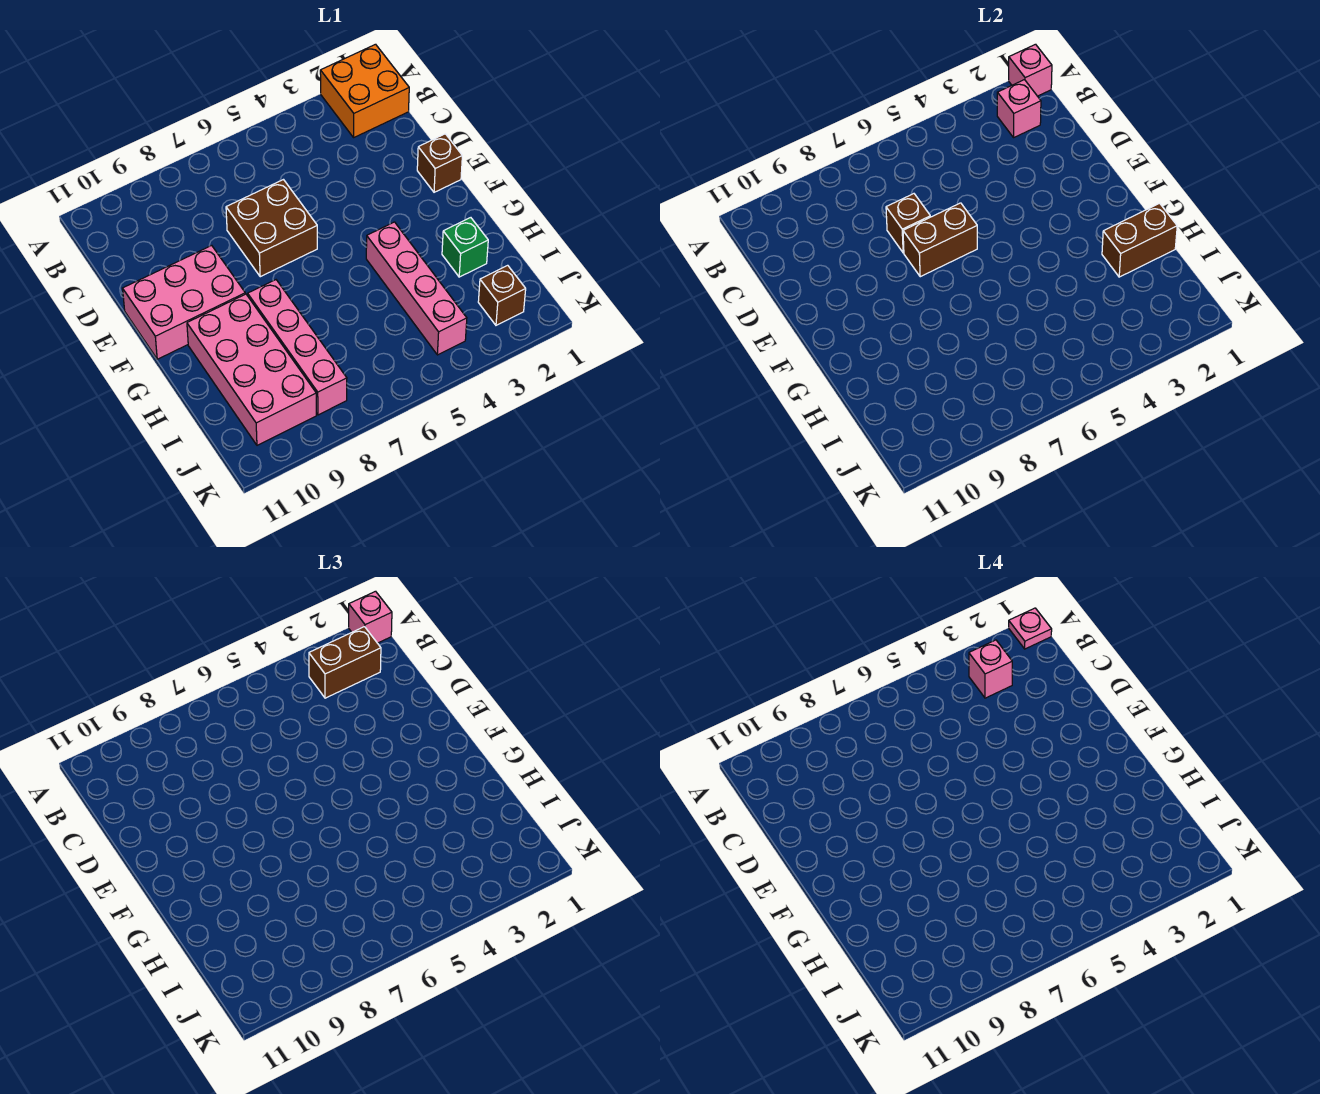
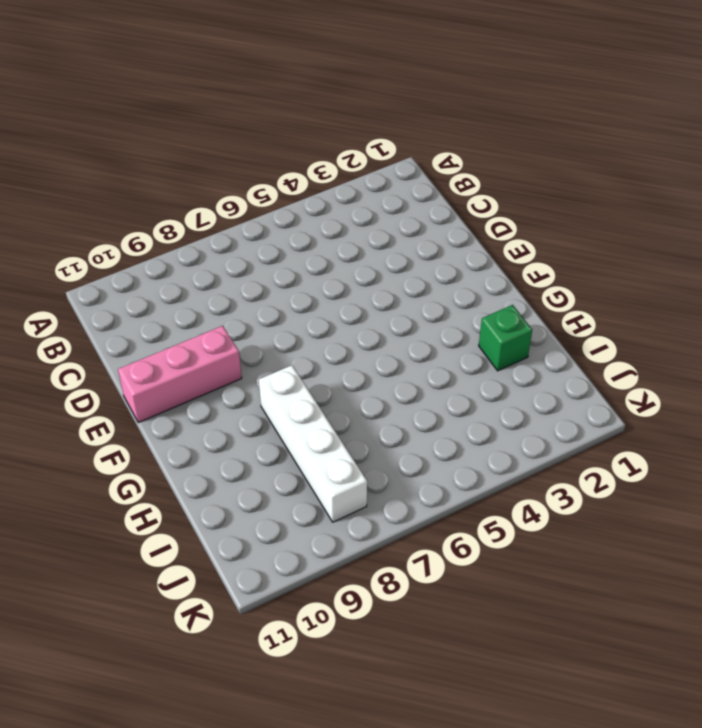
pink 1x3 brick [118,326,242,423] -> pink 2x3 brick [123,246,245,359]
white 1x4 brick [259,365,367,522] -> pink 1x4 brick [248,280,347,415]
none -> orange 2x2 brick [320,44,409,137]
none -> brown 2x2 brick [226,180,317,277]
none -> brown 1x1 brick [417,134,462,192]

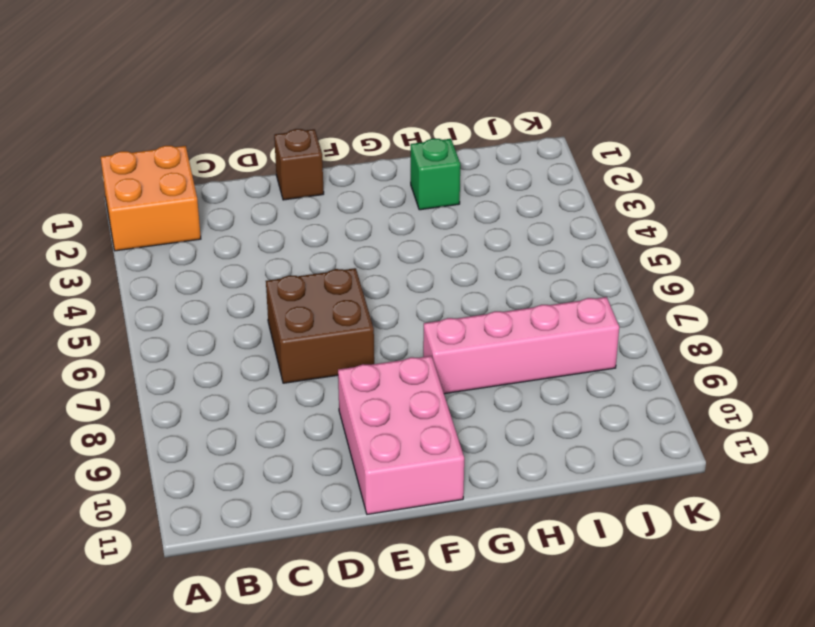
none -> pink 1x4 brick [366,222,467,355]
none -> pink 2x4 brick [187,294,316,445]
none -> brown 1x1 brick [478,265,526,325]

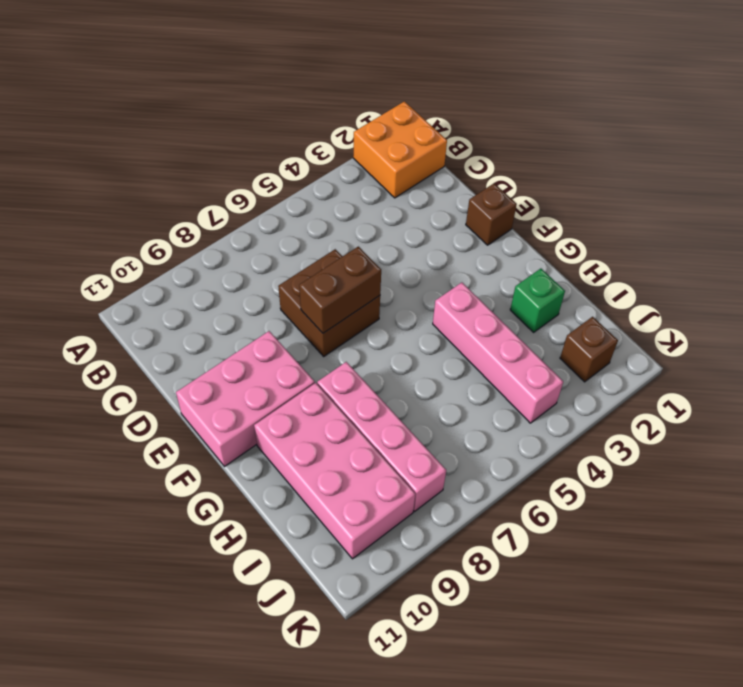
none -> pink 1x1 brick [1009,44,1052,96]
none -> pink 1x1 brick [997,80,1041,137]
none -> brown 1x1 brick [886,194,930,253]

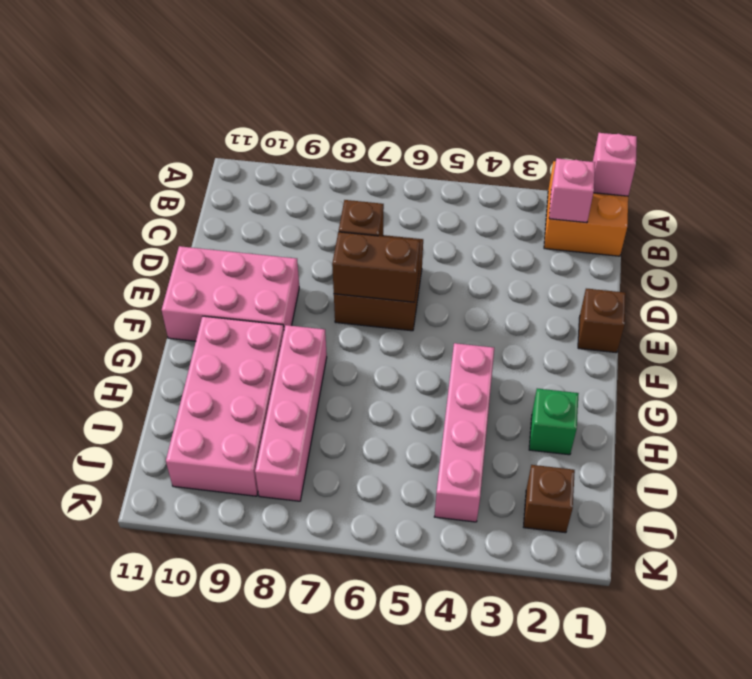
none -> brown 1x2 brick [1102,203,1177,277]
none -> pink 1x1 brick [349,591,392,643]
none -> brown 1x2 brick [309,627,381,698]

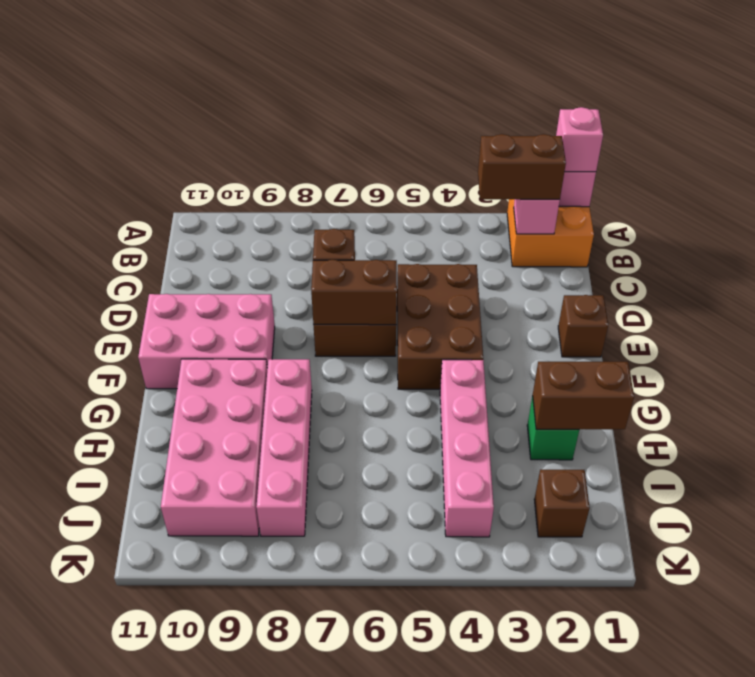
brown 2x3 brick [397,264,483,389] -> none
none -> pink 1x1 plate [1009,608,1052,649]
none -> pink 1x1 brick [969,640,1012,698]

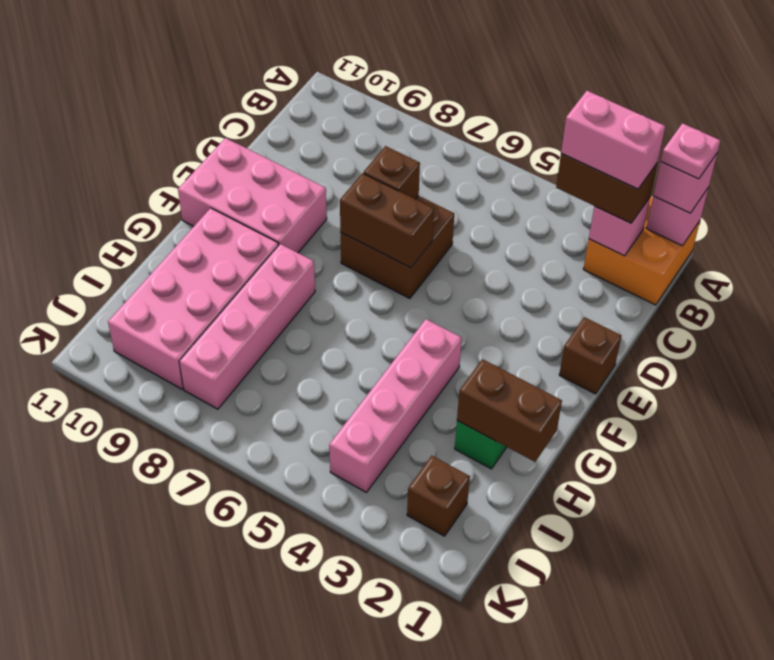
pink 1x2 brick [561,91,665,189] -> pink 1x1 brick [969,640,1012,698]

